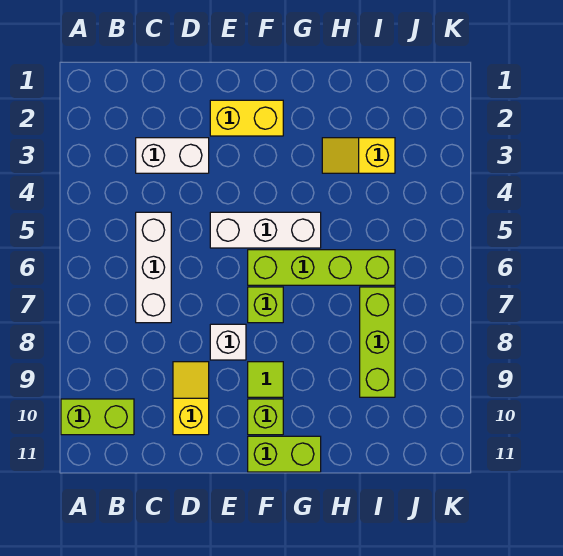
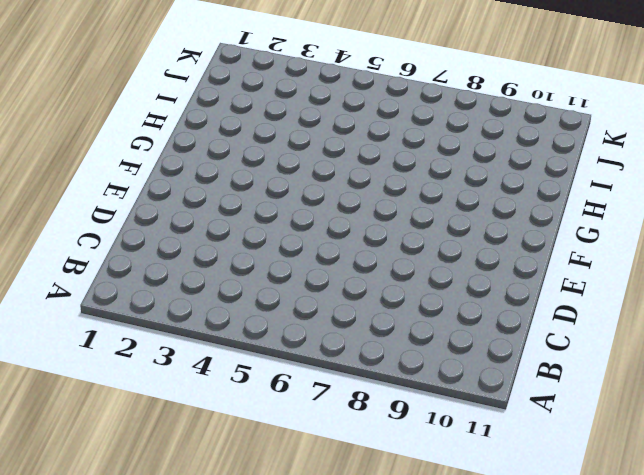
none -> lime 1x2 brick [61,399,134,435]
none -> white 1x2 brick [136,138,209,173]
none -> white 1x3 brick [136,212,171,323]

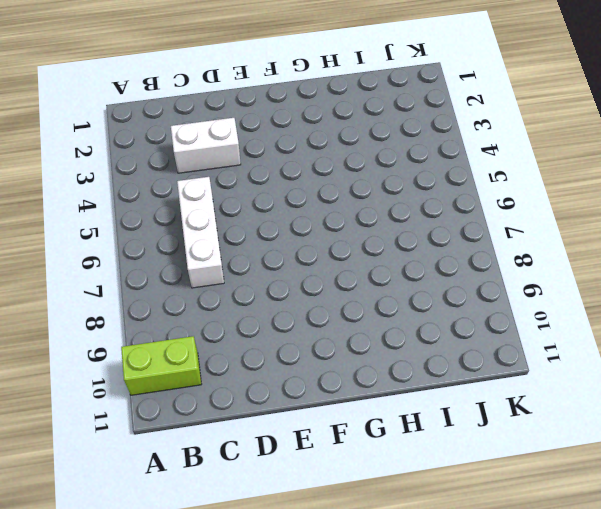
none -> yellow 1x2 slope [173,362,209,435]
none -> yellow 1x2 brick [210,100,283,136]
none -> white 1x3 brick [210,212,321,248]

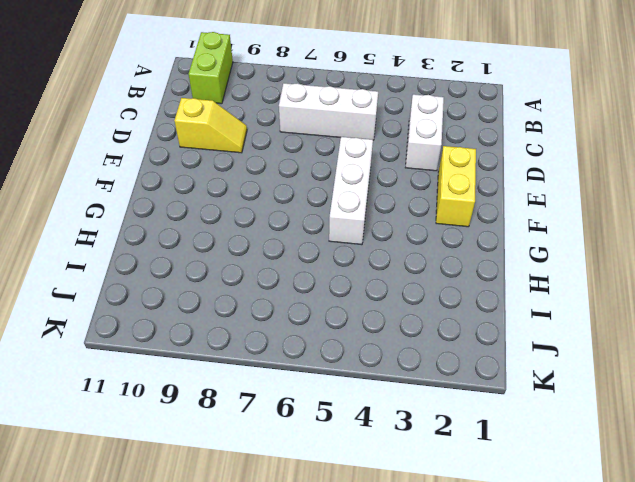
none -> white 1x1 brick [210,324,246,360]
none -> lime 1x4 brick [248,250,395,285]
none -> lime 1x1 brick [248,287,283,323]

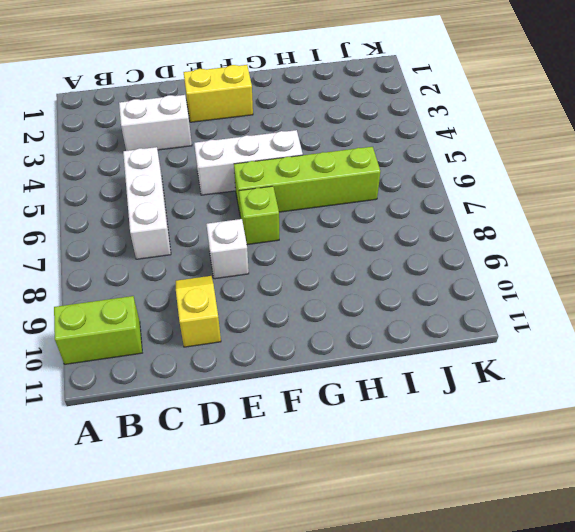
none -> lime 1x1 tile [248,362,283,397]
none -> lime 1x1 brick [248,399,283,435]
none -> lime 1x2 brick [248,436,321,472]

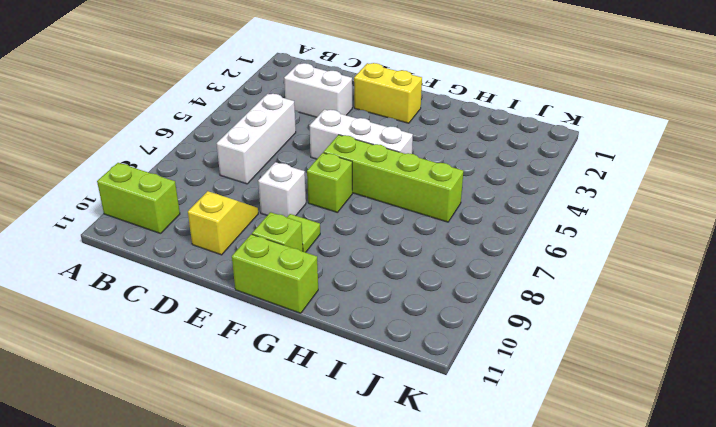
none -> yellow 1x2 slope [322,138,395,173]
none -> lime 1x3 brick [360,287,395,397]

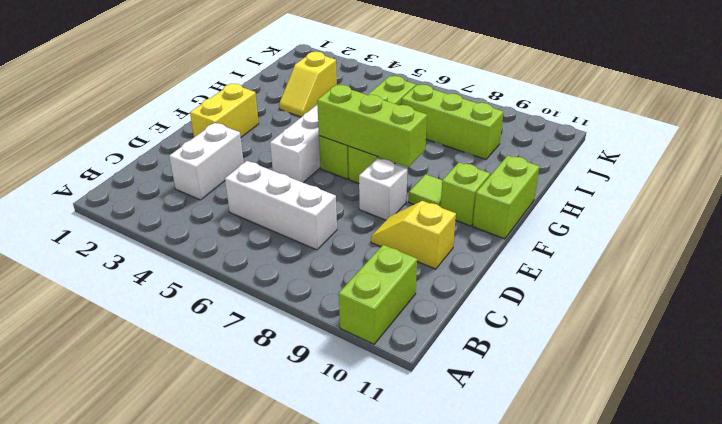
lime 1x3 brick [317,85,427,167] -> none

